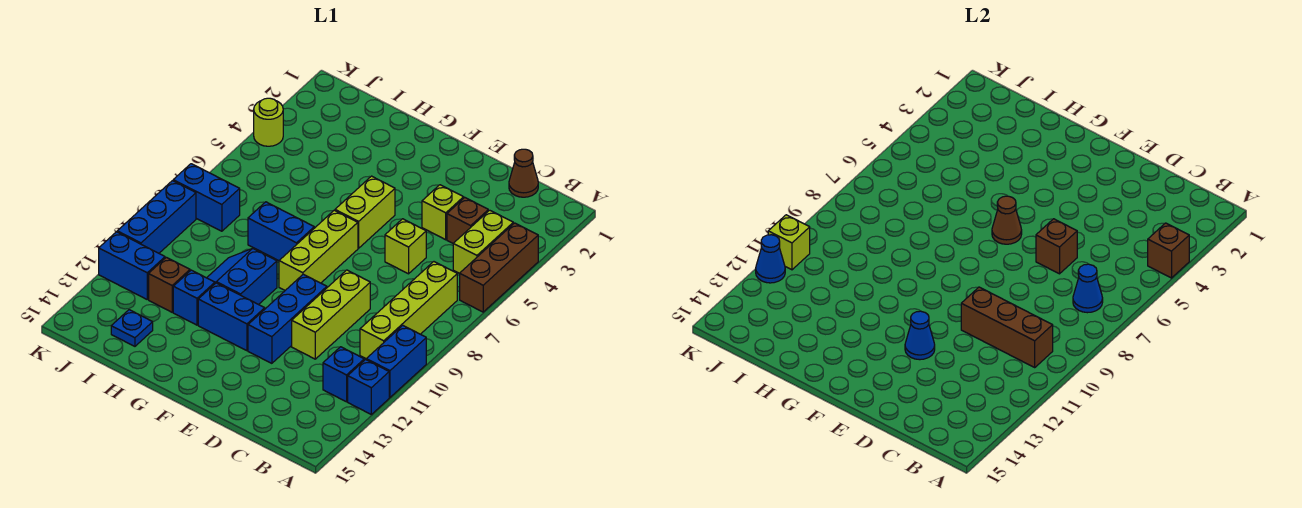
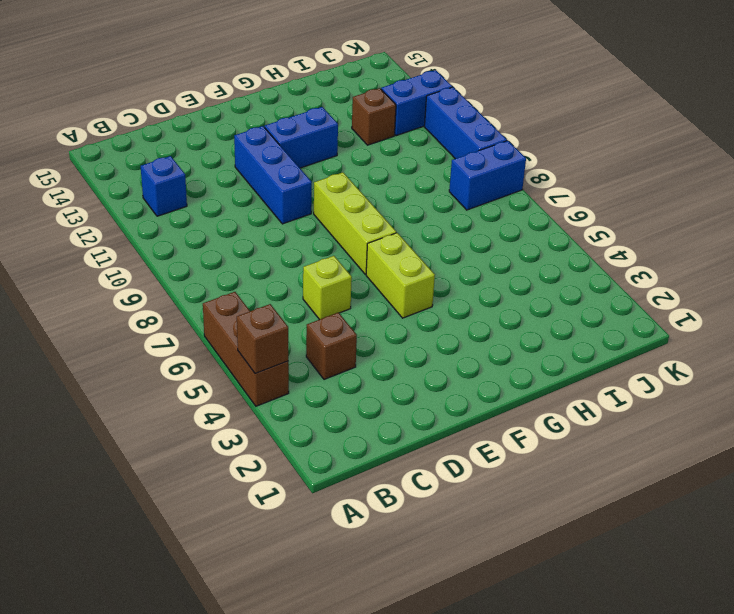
none -> blue 1x2 brick [366,326,426,397]
none -> blue 1x1 brick [348,360,389,414]
none -> lime 1x2 brick [453,210,513,274]
none -> lime 1x4 brick [360,262,457,359]

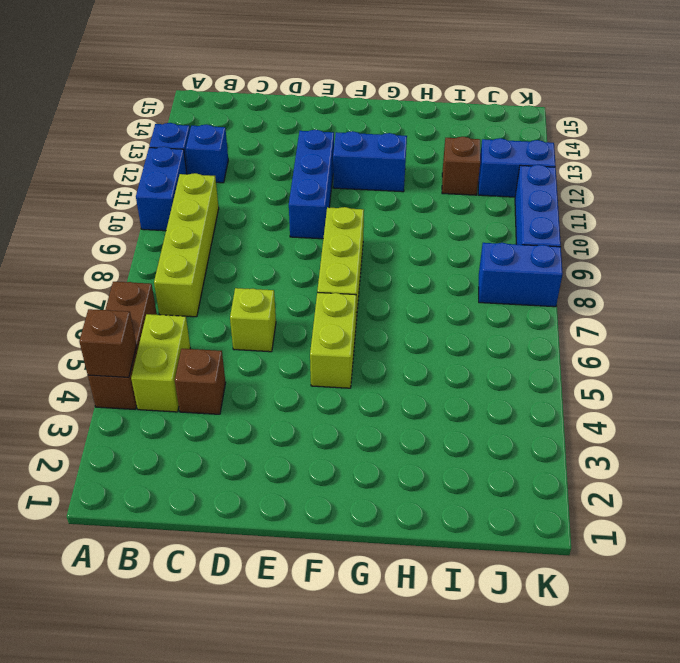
none -> brown 1x1 cone [509,149,538,197]
none -> lime 1x1 brick [422,185,464,240]
none -> lime 1x3 brick [292,270,370,359]
none -> blue 1x2 brick [248,202,314,261]

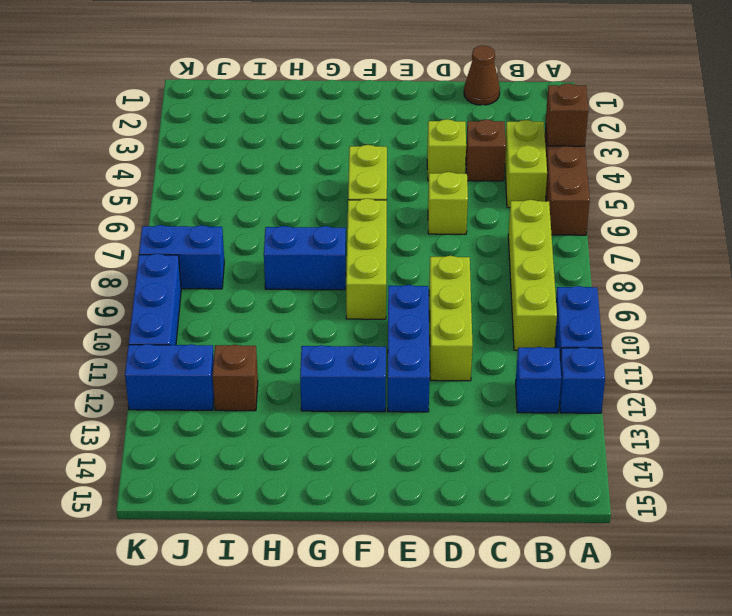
none -> blue 2x2 slope [207,249,277,305]
none -> blue 1x1 brick [173,270,215,325]
none -> blue 1x1 plate [111,310,153,346]
none -> lime 1x1 round brick [254,98,283,146]

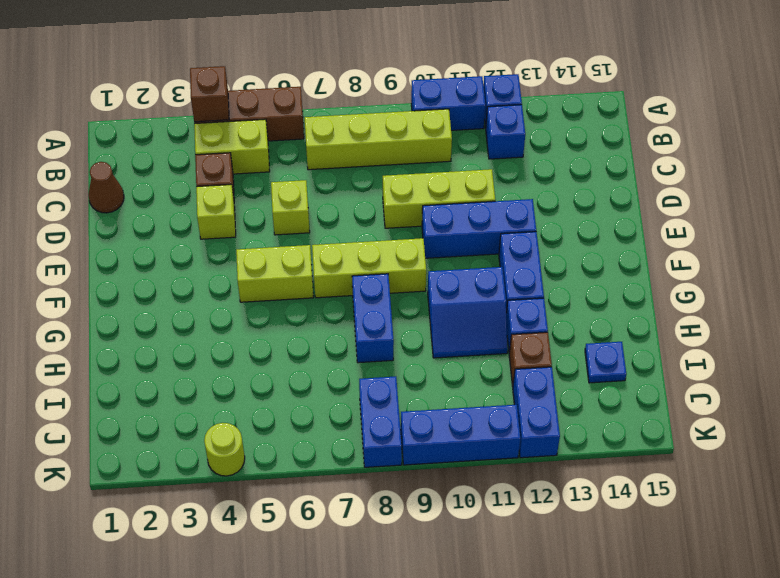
none -> blue 1x1 cone [1073,264,1103,313]
none -> brown 1x3 brick [961,287,1053,367]
none -> brown 1x1 brick [1036,219,1077,274]
none -> blue 1x1 cone [905,311,935,360]

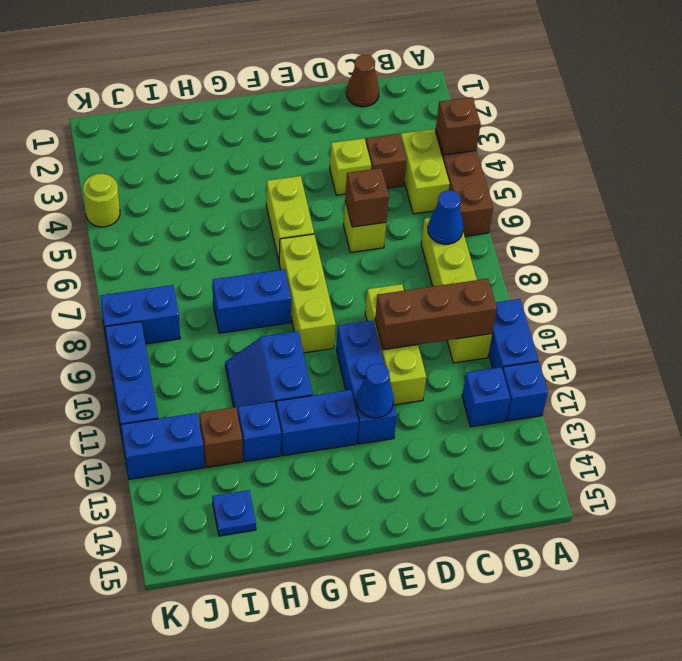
none -> brown 1x1 cone [992,196,1022,244]
none -> lime 1x1 brick [768,215,810,270]
none -> blue 1x1 cone [756,235,785,283]

